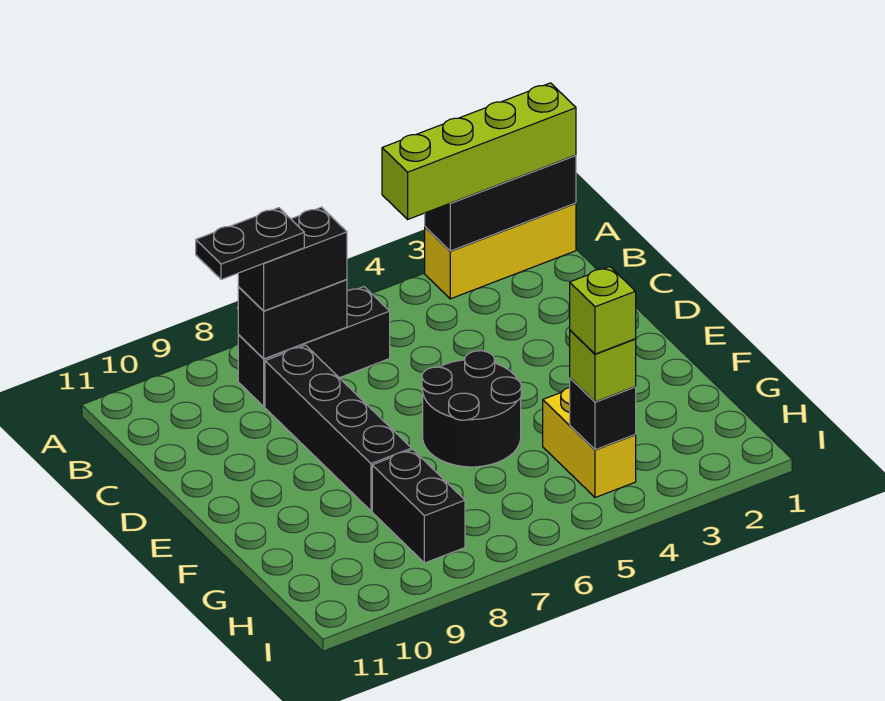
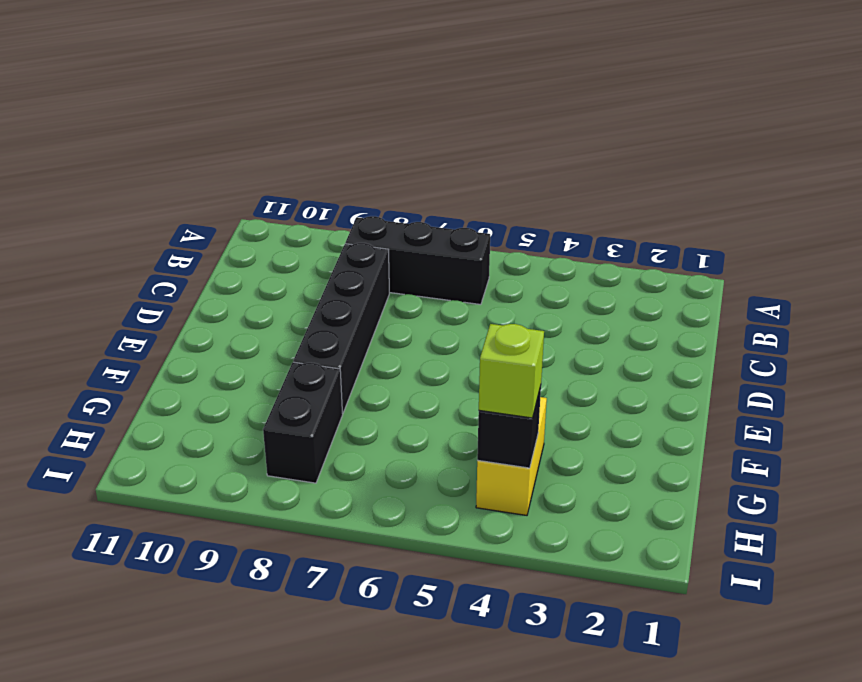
none -> yellow 1x3 brick [425,203,576,299]
none -> black 2x2 round brick [422,351,521,467]
none -> black 1x3 brick [425,155,576,251]

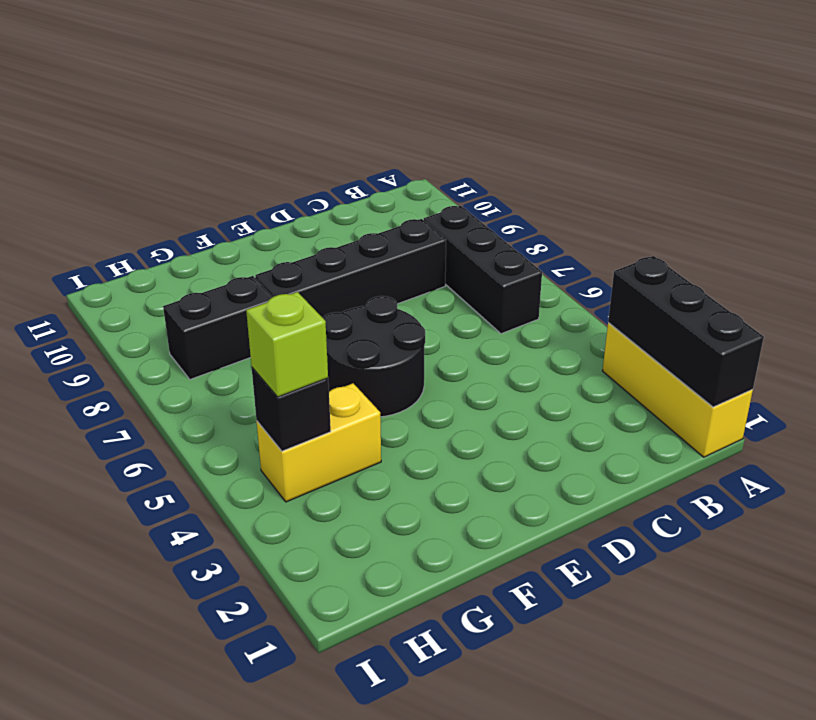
none -> black 1x2 brick [238,280,347,359]
none -> lime 1x4 brick [382,83,576,219]
none -> black 1x2 brick [238,207,347,311]

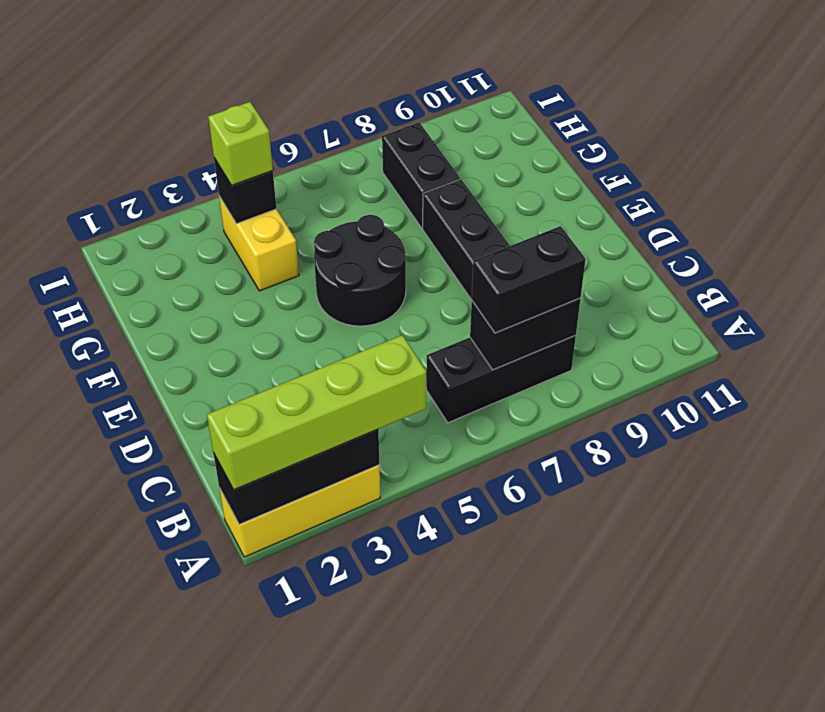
none -> black 1x2 plate [196,208,304,280]
none -> lime 1x1 brick [570,267,636,354]

